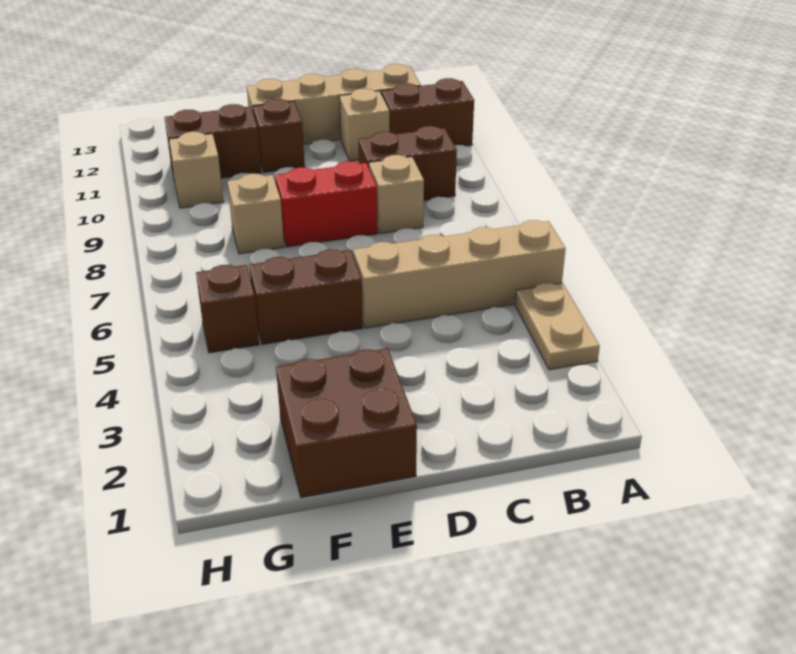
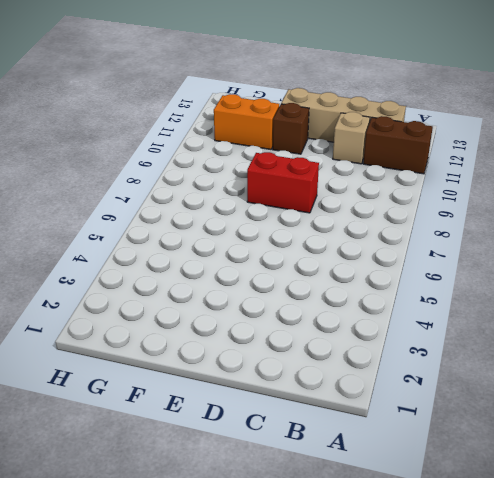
orange 1x2 brick [214,94,279,149] -> brown 1x2 brick [165,104,261,181]
none -> tan 1x2 plate [515,283,600,370]
none -> tan 1x4 brick [353,220,566,328]
none -> brown 1x2 brick [358,126,457,200]

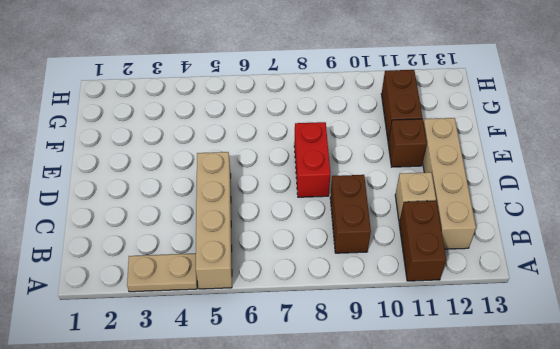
none -> tan 1x1 brick [369,155,424,234]
none -> brown 2x2 brick [276,348,417,498]
none -> brown 1x2 brick [249,249,363,344]

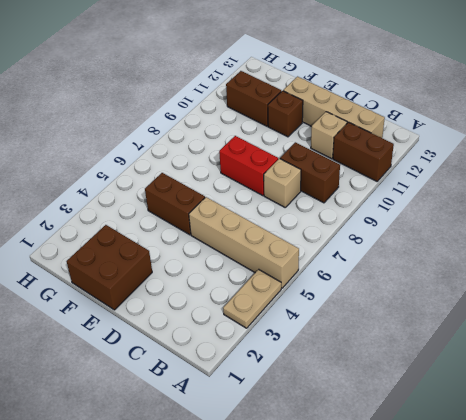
none -> tan 1x1 brick [227,174,284,254]
none -> brown 1x1 brick [196,265,259,353]
none -> tan 1x1 brick [169,132,223,208]

